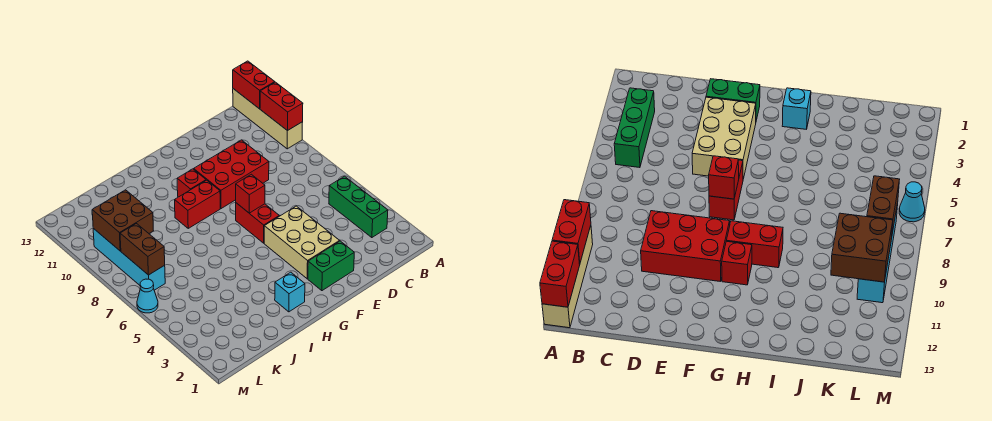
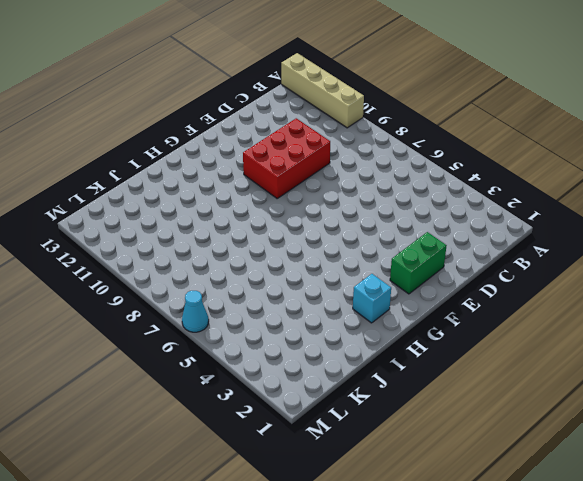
none -> green 1x3 brick [329,176,388,238]
none -> tan 2x3 brick [264,206,339,279]
none -> red 1x2 brick [236,203,279,243]

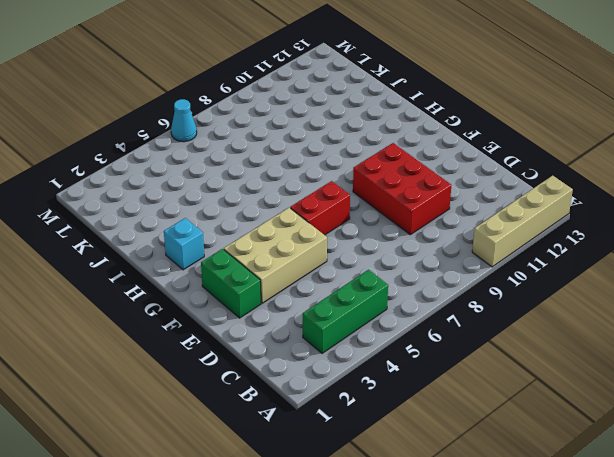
none -> red 1x2 brick [175,180,220,228]
none -> red 1x1 brick [177,169,206,197]
none -> cyan 1x4 brick [93,228,165,290]

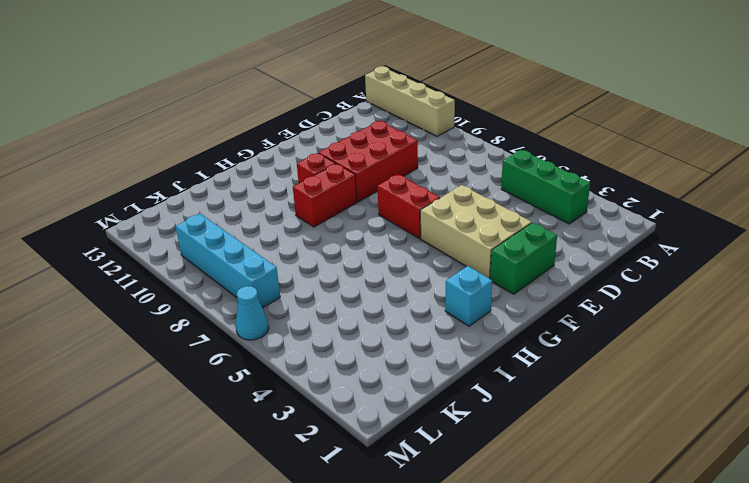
none -> red 1x2 brick [260,82,303,131]
none -> red 1x2 brick [233,61,275,109]
none -> red 1x1 brick [236,174,265,213]

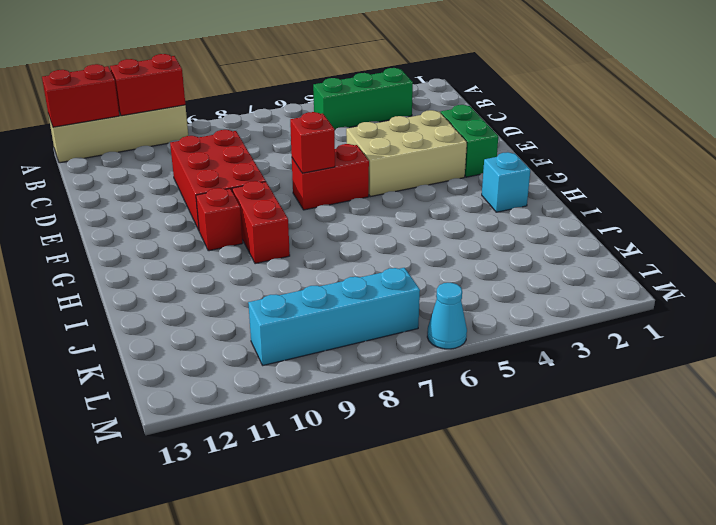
none -> brown 2x2 brick [92,190,153,251]
none -> brown 1x2 brick [120,224,165,275]

